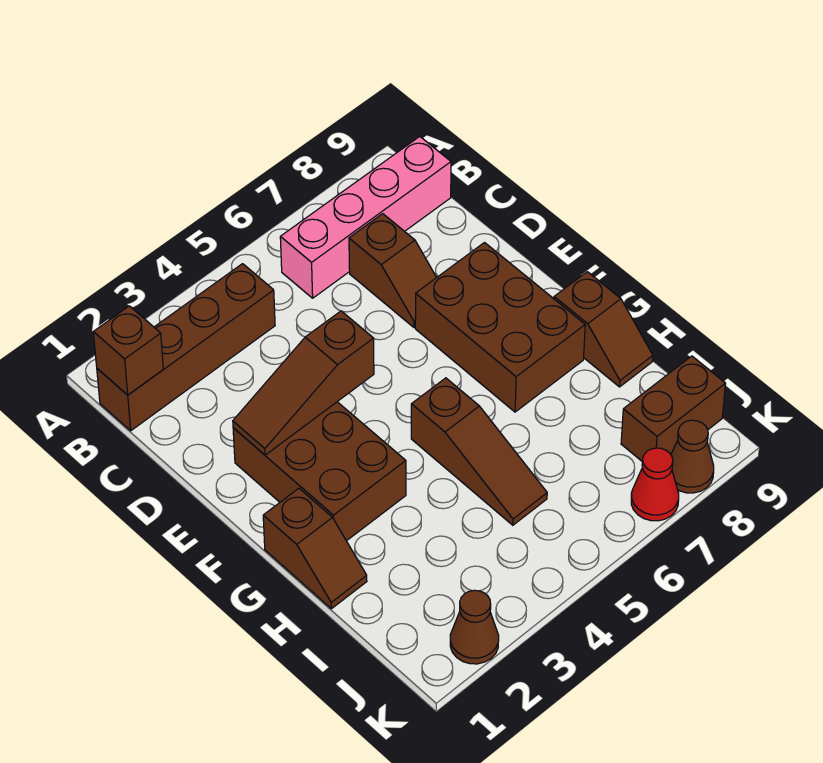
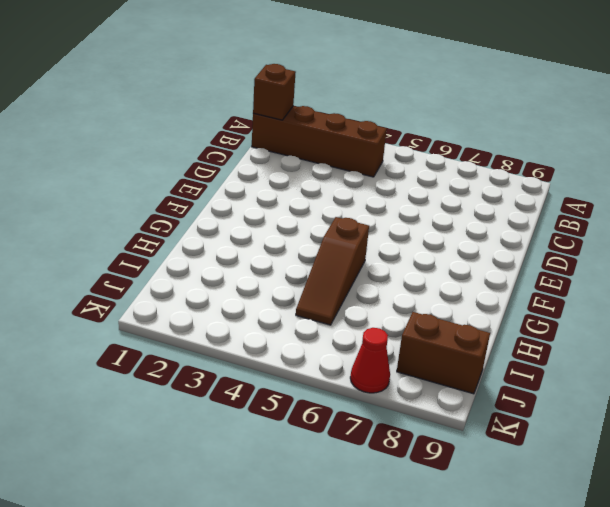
none -> pink 1x4 brick [280,136,451,298]
none -> brown 1x2 slope [349,214,437,327]
none -> brown 2x3 brick [233,402,406,541]

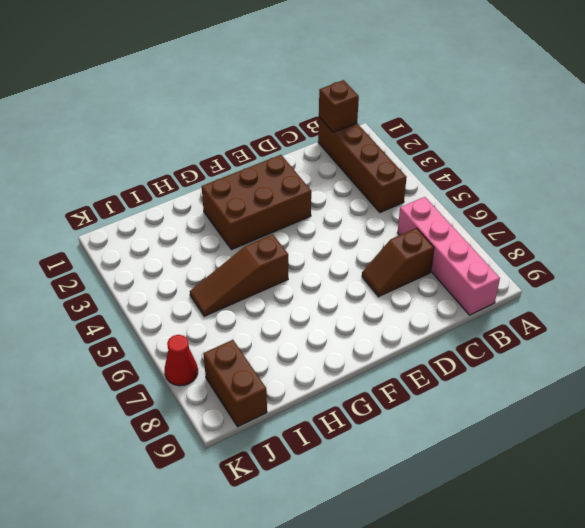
none -> brown 2x3 brick [415,243,585,412]
none -> brown 1x2 slope [263,489,367,609]
none -> brown 1x2 slope [554,272,653,387]

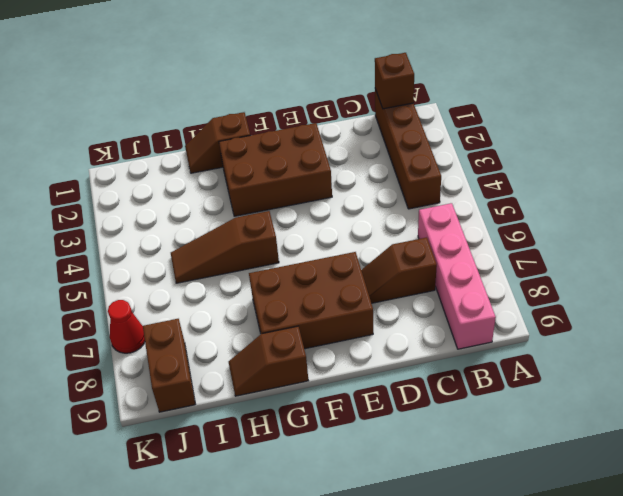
none -> brown 1x1 cone [450,590,499,664]
none -> brown 1x1 cone [671,420,714,493]
none -> brown 1x3 slope [233,311,374,455]

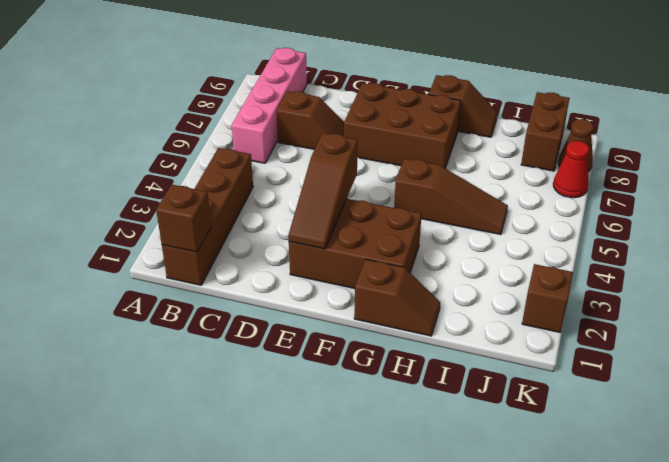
brown 1x1 brick [522,264,573,332] -> brown 1x1 cone [450,590,499,664]

